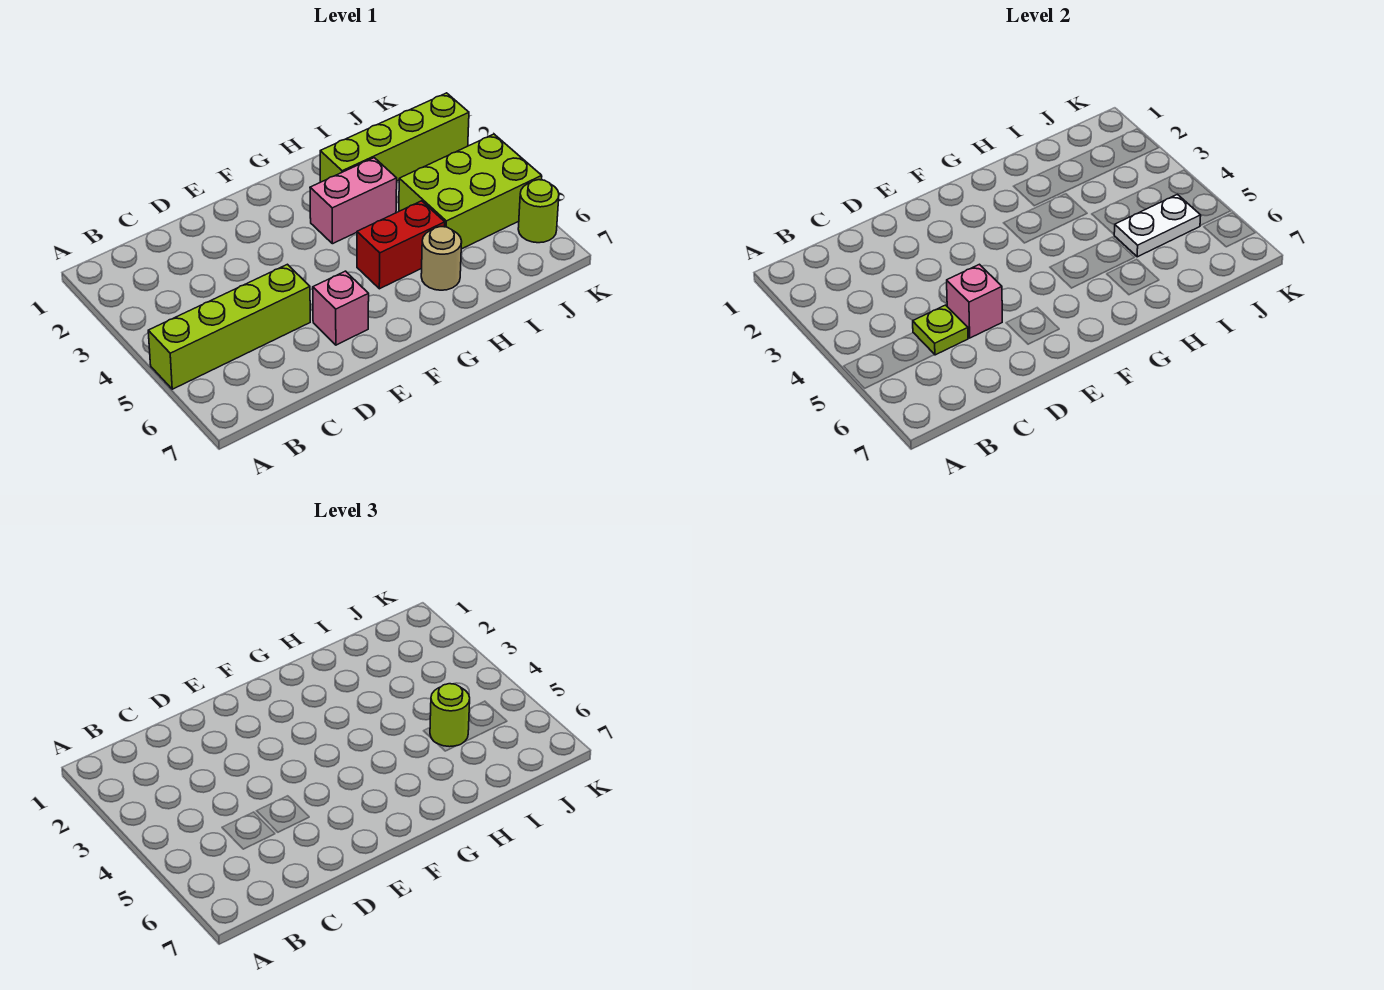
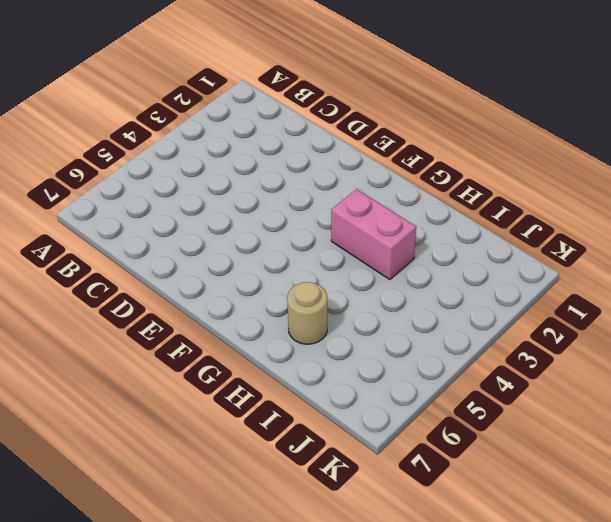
none -> lime 1x4 brick [148,264,310,389]
none -> pink 1x1 brick [313,271,369,345]
none -> red 1x2 brick [357,201,445,289]

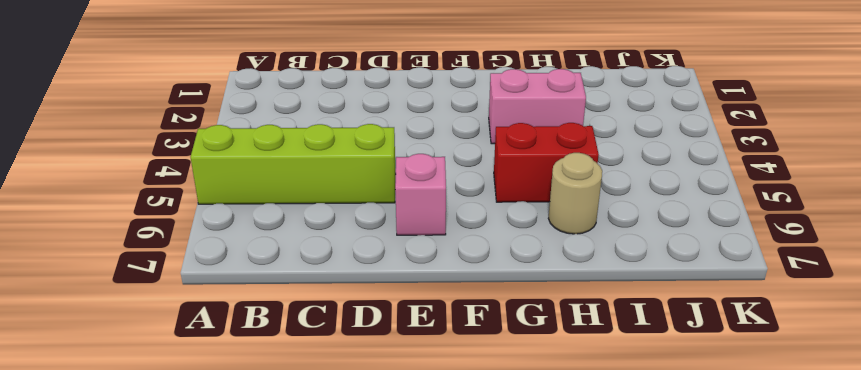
none -> lime 1x4 brick [320,93,469,182]
none -> lime 2x3 brick [399,134,542,249]
none -> lime 1x1 round brick [518,180,559,243]

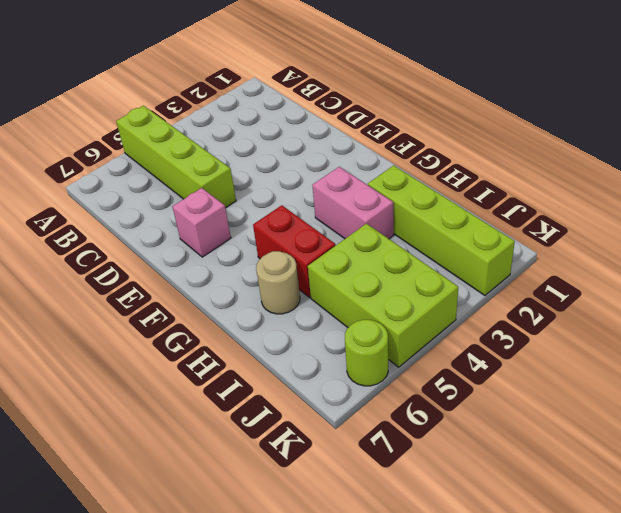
none -> lime 1x1 plate [913,305,968,355]
none -> pink 1x1 brick [947,264,1002,338]
none -> white 1x2 plate [1114,194,1201,257]

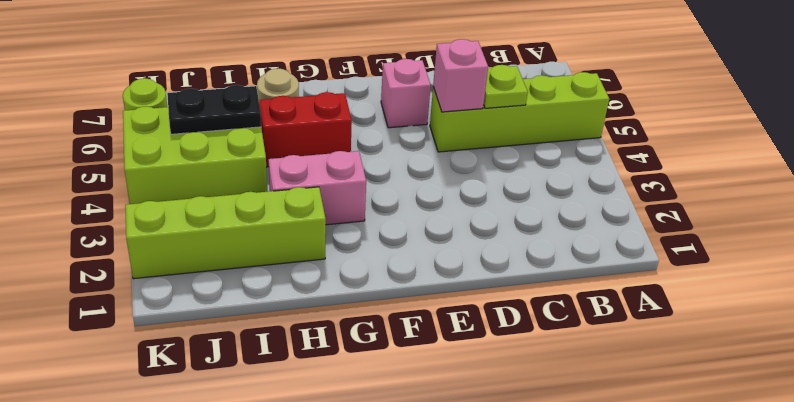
black 1x2 plate [167,85,261,134] -> white 1x2 plate [1114,194,1201,257]
none -> lime 1x1 round brick [430,684,470,747]

